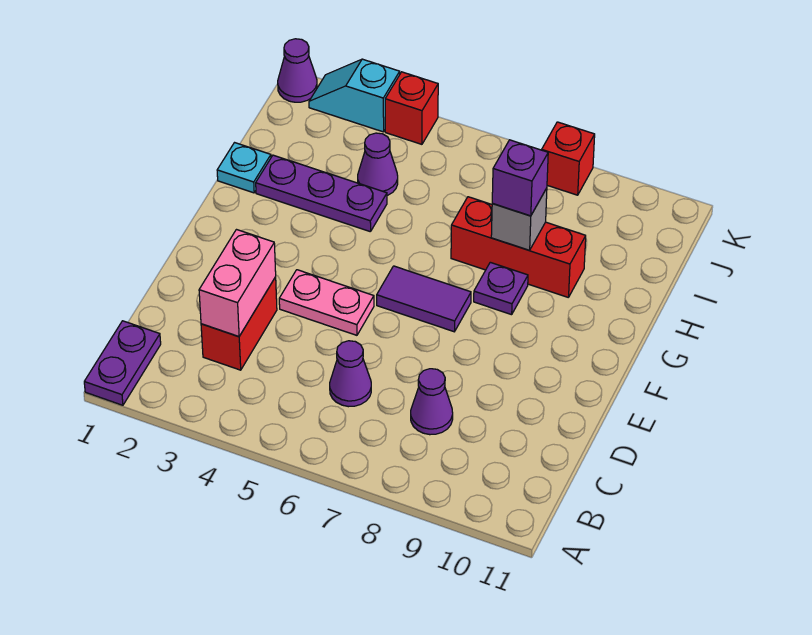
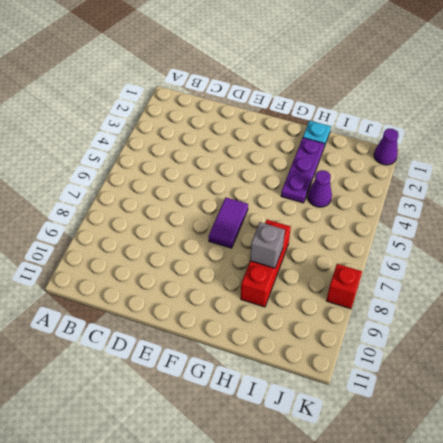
none -> purple 1x2 plate [84,321,161,405]
none -> red 1x2 brick [201,277,277,370]
none -> purple 1x1 cone [330,341,371,407]

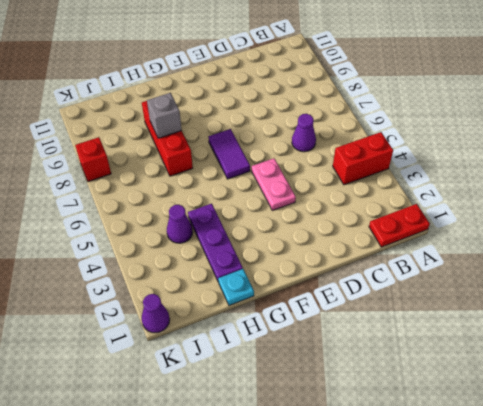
red 1x2 plate [369,204,430,247] -> purple 1x2 plate [84,321,161,405]
red 1x2 brick [333,132,393,185] -> red 1x2 brick moved to [201,277,277,370]
none -> purple 1x1 cone [411,369,453,435]
none -> purple 1x1 plate [474,262,528,315]
none -> cyan 1x2 slope [309,59,400,132]

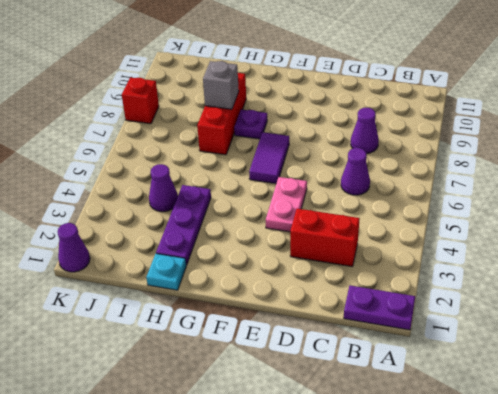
none -> cyan 1x2 slope [309,59,400,132]
none -> red 1x1 brick [385,72,438,144]
none -> pink 1x2 brick [199,230,276,337]

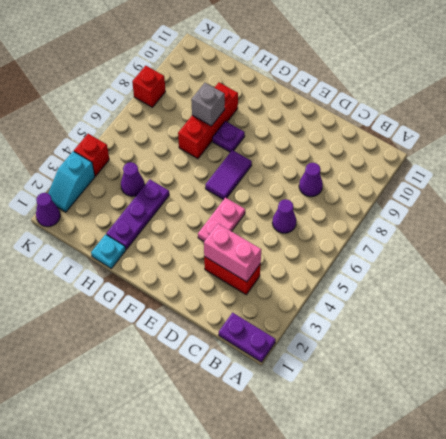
none -> purple 1x1 brick [492,140,548,216]

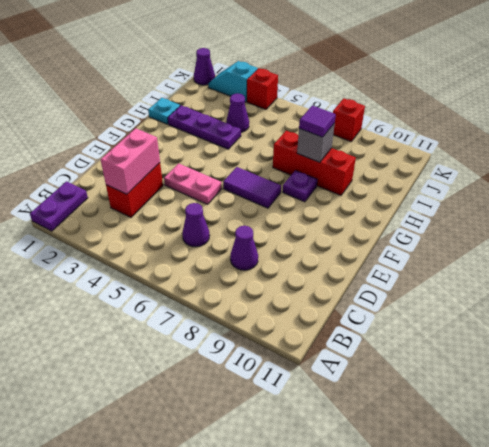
purple 1x1 tile [299,106,336,137] -> purple 1x1 brick [492,140,548,216]

